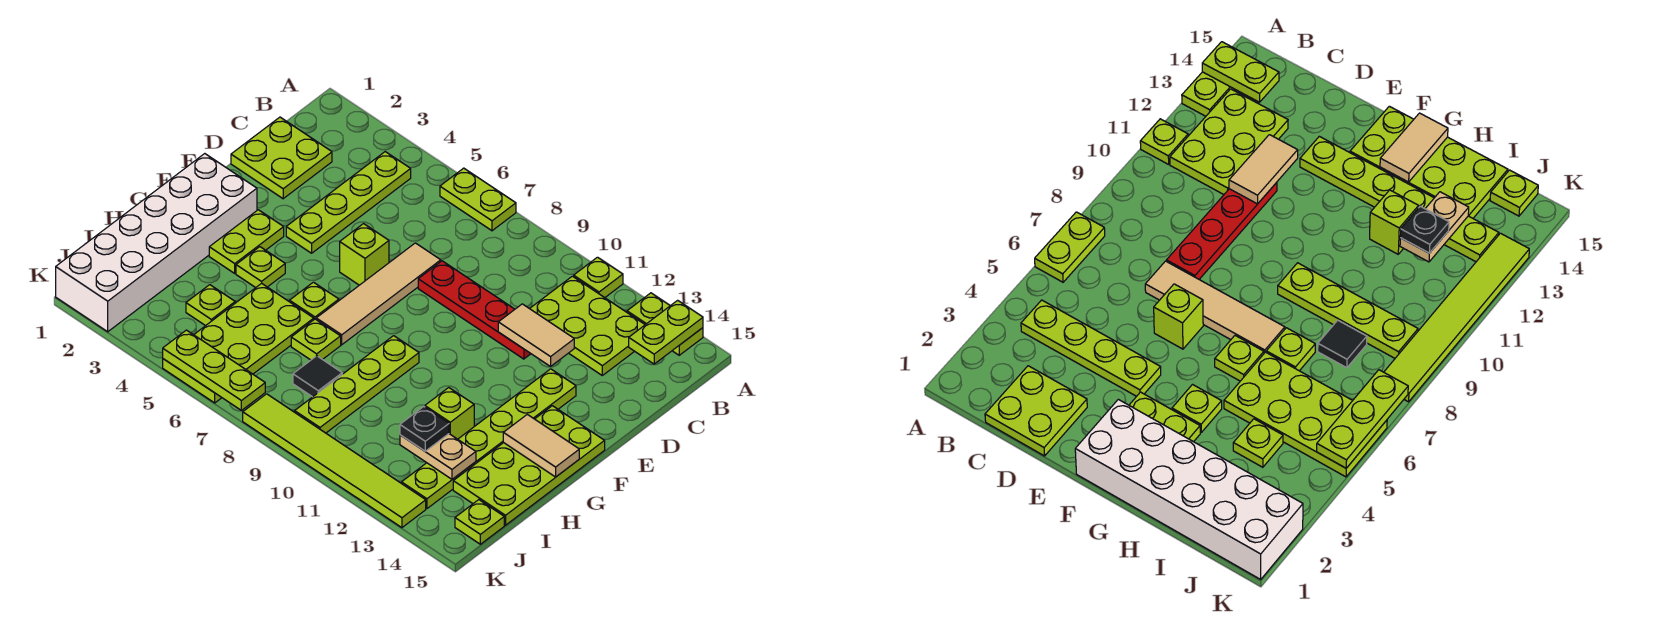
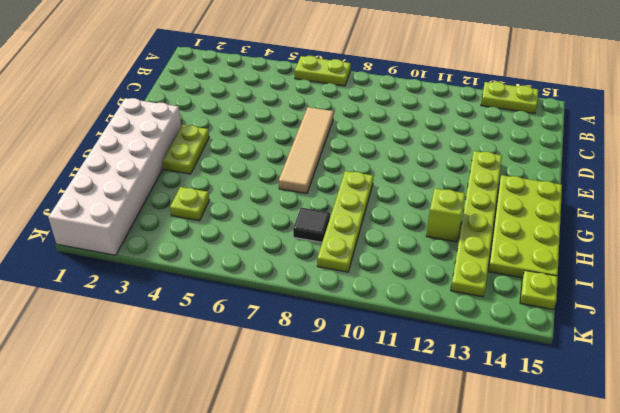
none -> lime 1x1 plate [574,257,623,298]
none -> lime 1x4 plate [286,152,411,253]
none -> lime 2x3 plate [530,276,645,375]

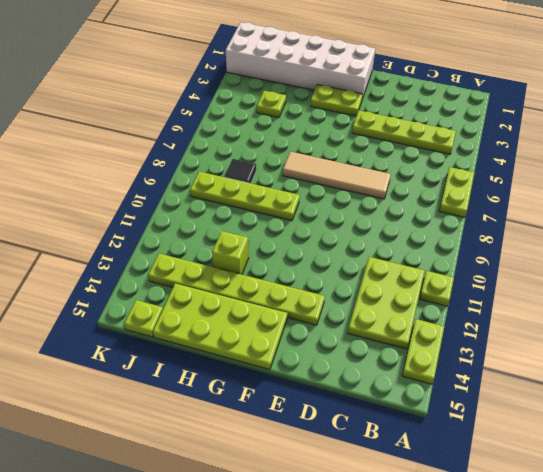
none -> lime 2x2 plate [231,117,332,199]
none -> red 1x4 plate [418,261,531,359]
none -> lime 1x1 brick [340,224,389,285]

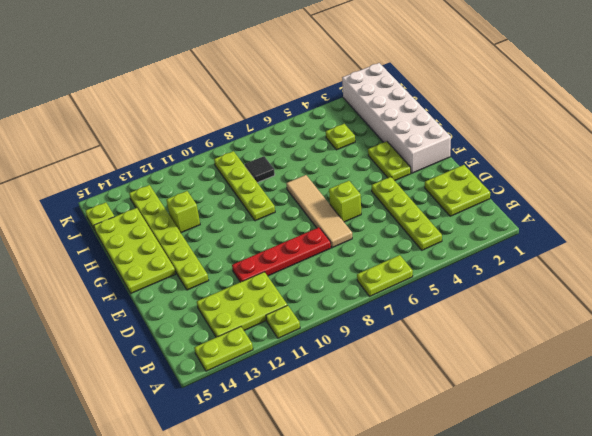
none -> lime 1x1 plate [236,247,285,288]
none -> lime 1x1 plate [290,282,339,319]
none -> lime 2x4 plate [163,283,314,403]

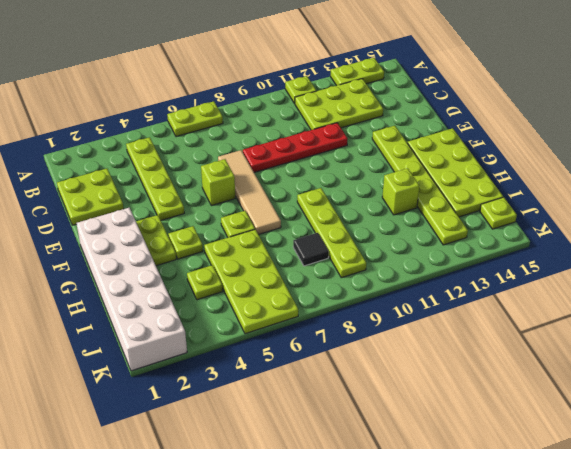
none -> lime 1x1 plate [291,319,341,360]
none -> lime 1x6 tile [243,394,426,528]
none -> lime 1x2 plate [629,300,703,364]

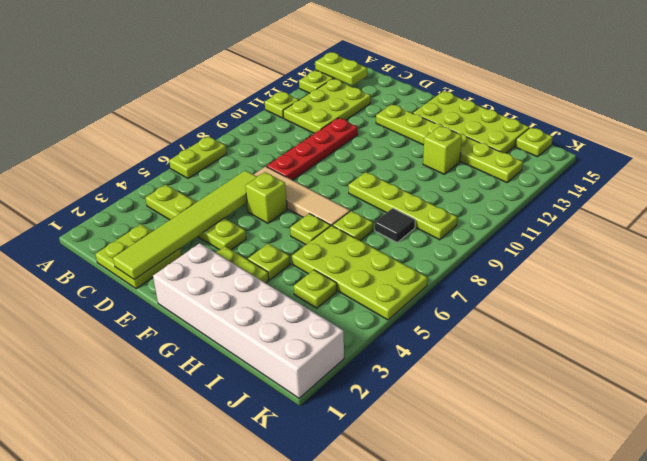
lime 1x6 tile [113,170,257,280] -> lime 1x6 tile moved to [243,394,426,528]
none -> tan 1x2 tile [498,304,574,366]
none -> tan 1x2 tile [503,414,579,477]
none -> tan 1x2 plate [400,434,476,479]

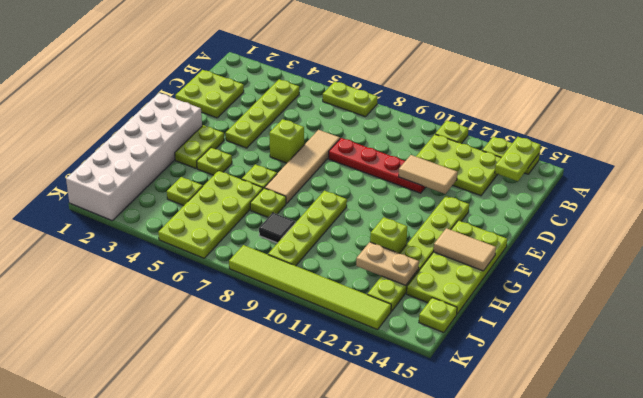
none -> lime 1x3 plate [163,330,265,410]
none -> black 1x1 plate [400,407,449,451]

